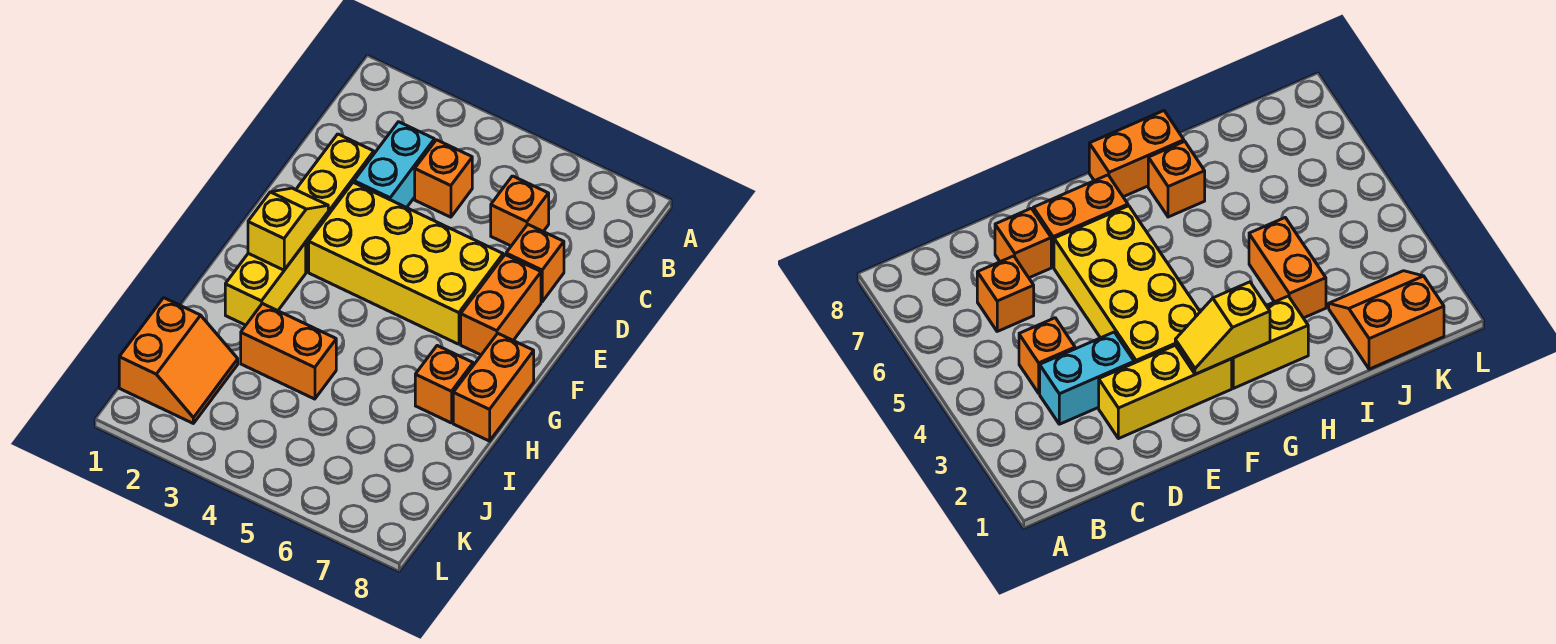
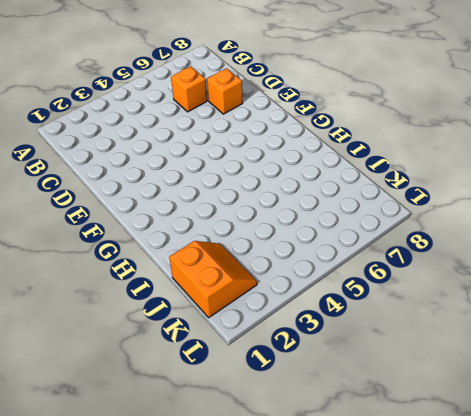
none -> cyan 1x2 brick [354,122,434,208]
none -> orange 1x1 brick [415,140,472,217]
none -> yellow 1x3 brick [296,134,374,272]

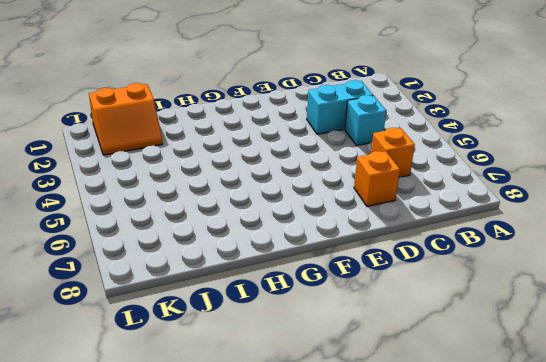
cyan 1x1 brick [345,95,386,146] -> orange 1x1 brick [415,140,472,217]
none -> yellow 1x3 brick [296,134,374,272]
none -> yellow 2x4 brick [309,182,503,344]
none -> orange 1x2 brick [461,255,541,355]

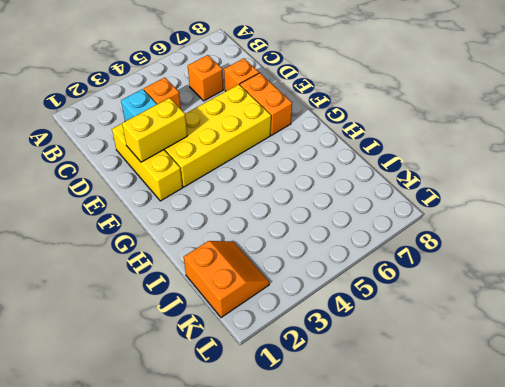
yellow 1x2 brick [122,98,187,162] -> yellow 1x2 brick turned to [225,242,306,325]
none -> orange 1x2 brick [453,333,534,441]
none -> orange 1x1 brick [415,346,473,423]
none -> orange 1x2 brick [241,303,336,399]

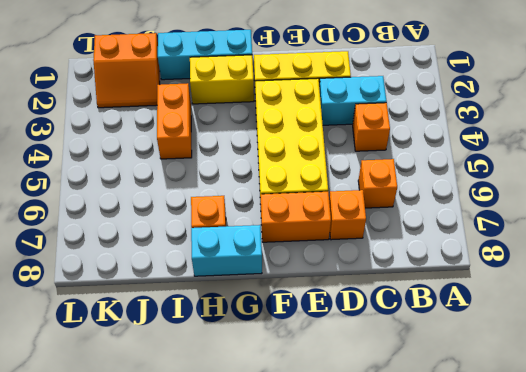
cyan 1x3 brick [158,30,252,80] -> none
cyan 1x2 brick [191,225,262,276] -> orange 1x2 brick [453,333,534,441]
none -> yellow 1x2 slope [248,188,328,270]

